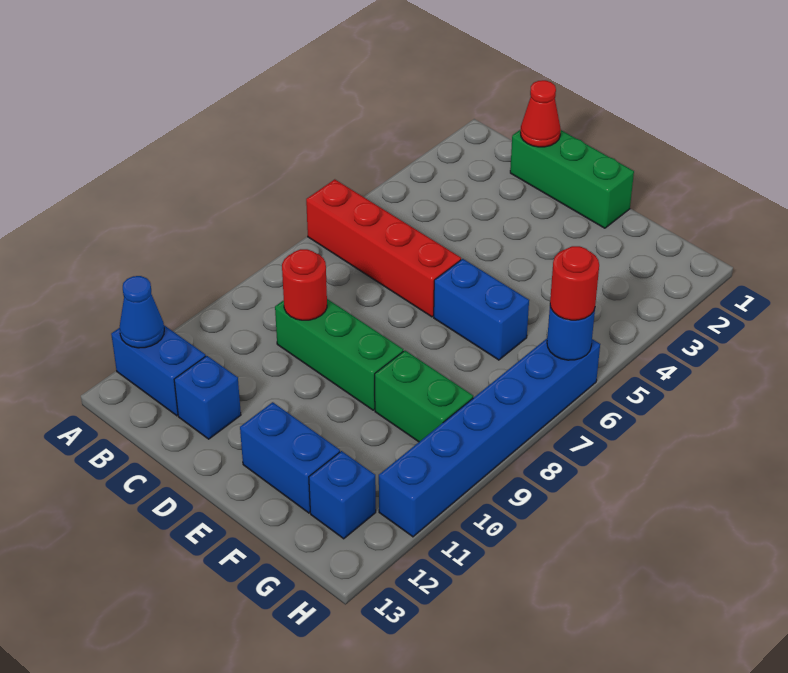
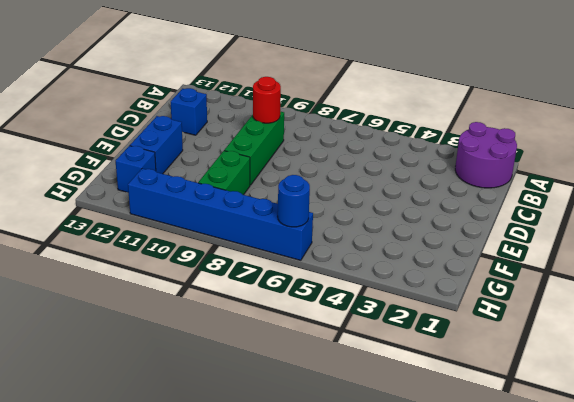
purple 2x2 round brick [455,122,517,188] -> none
none -> red 1x4 brick [306,179,461,317]
none -> blue 1x2 brick [111,325,205,416]
none -> green 1x3 brick [510,129,634,228]

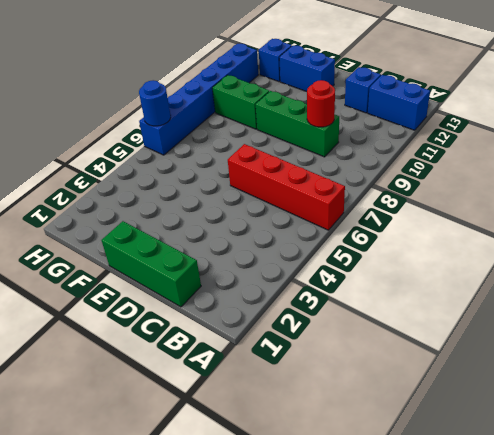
none -> blue 1x2 brick [434,259,529,360]
none -> blue 1x1 cone [120,276,164,348]
none -> red 1x1 cone [520,80,561,147]

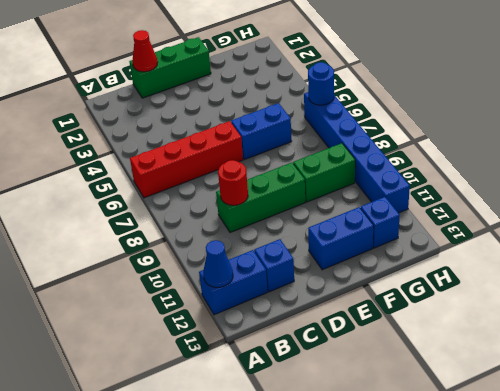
none -> red 1x1 round brick [550,246,599,320]

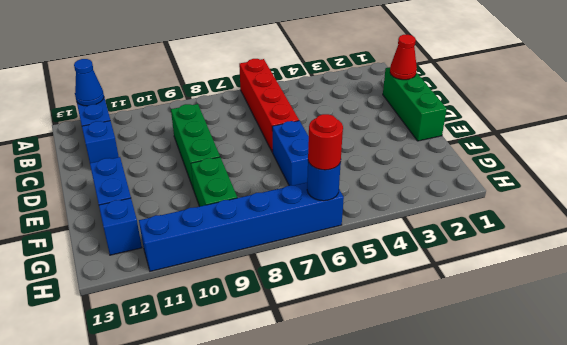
none -> red 1x1 round brick [282,249,327,320]

